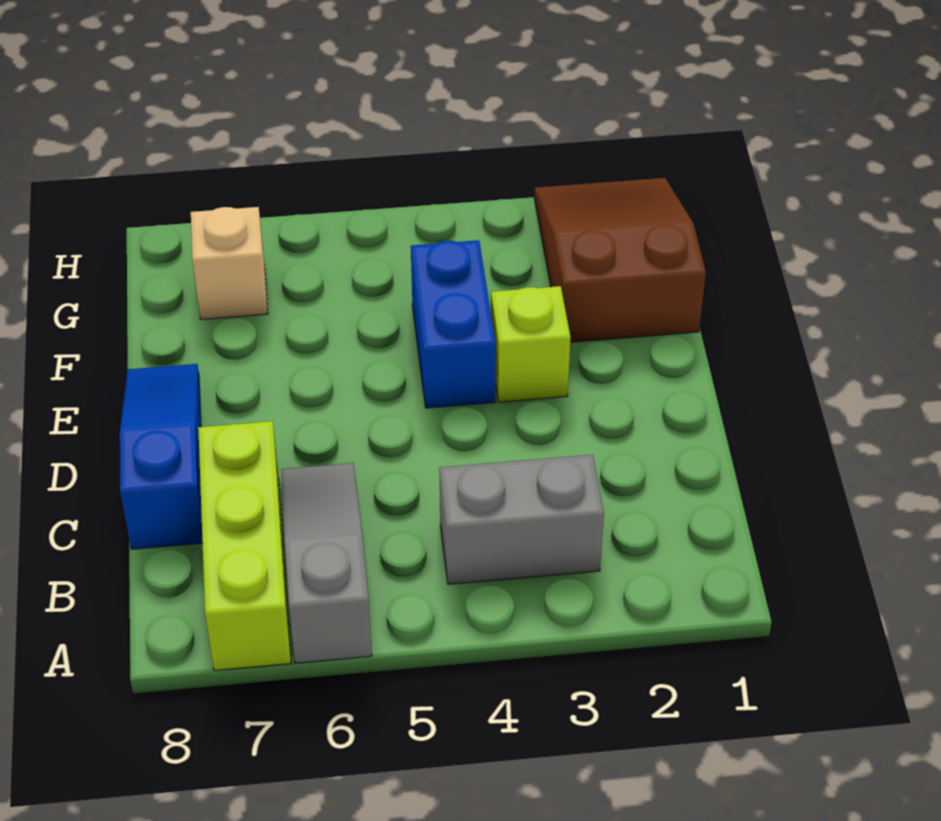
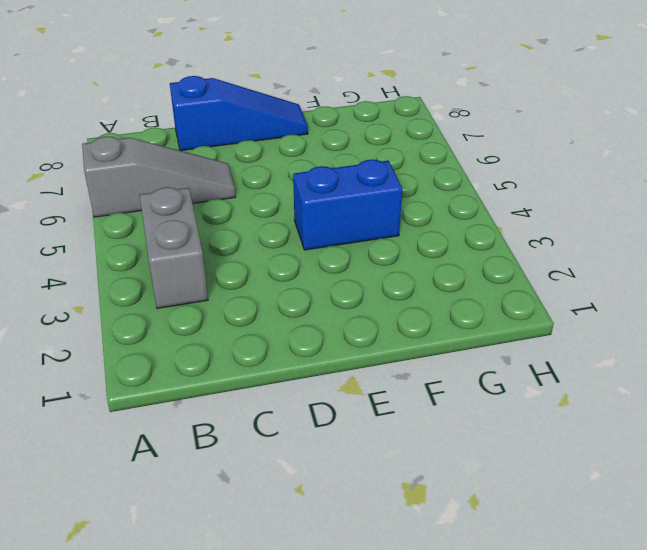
none -> lime 1x3 brick [198,421,291,670]
none -> lime 1x1 brick [491,286,571,402]

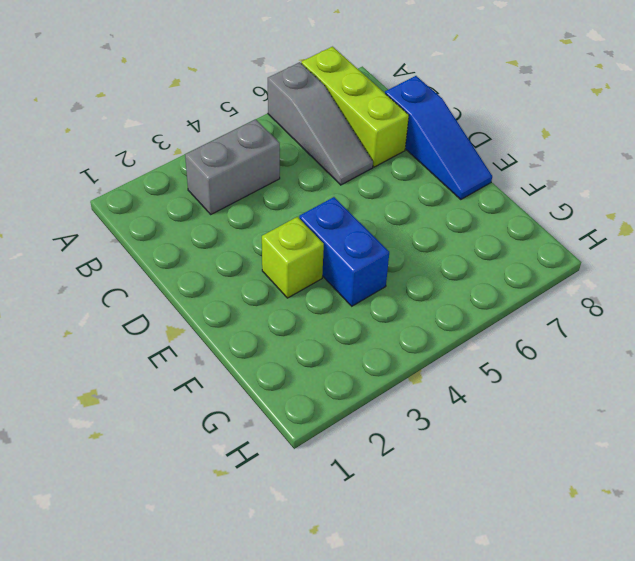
none -> brown 2x3 slope [534,178,706,342]
none -> tan 1x1 brick [191,207,268,319]

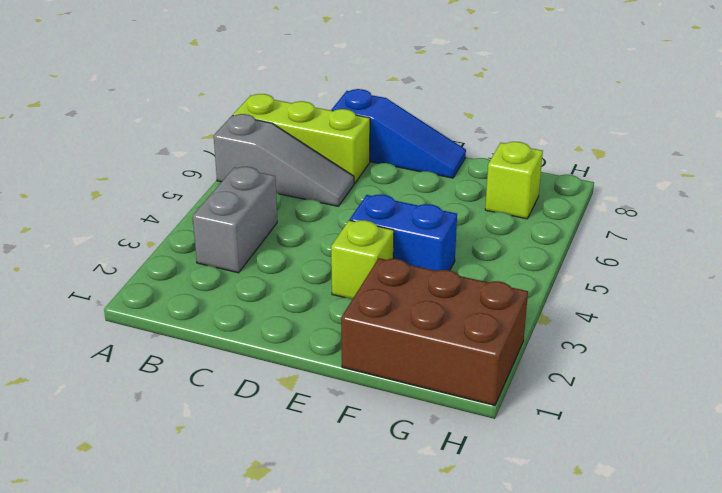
brown 2x3 brick [341,258,528,405] -> brown 2x3 slope [534,178,706,342]
lime 1x1 brick [485,142,543,219] -> tan 1x1 brick [191,207,268,319]

